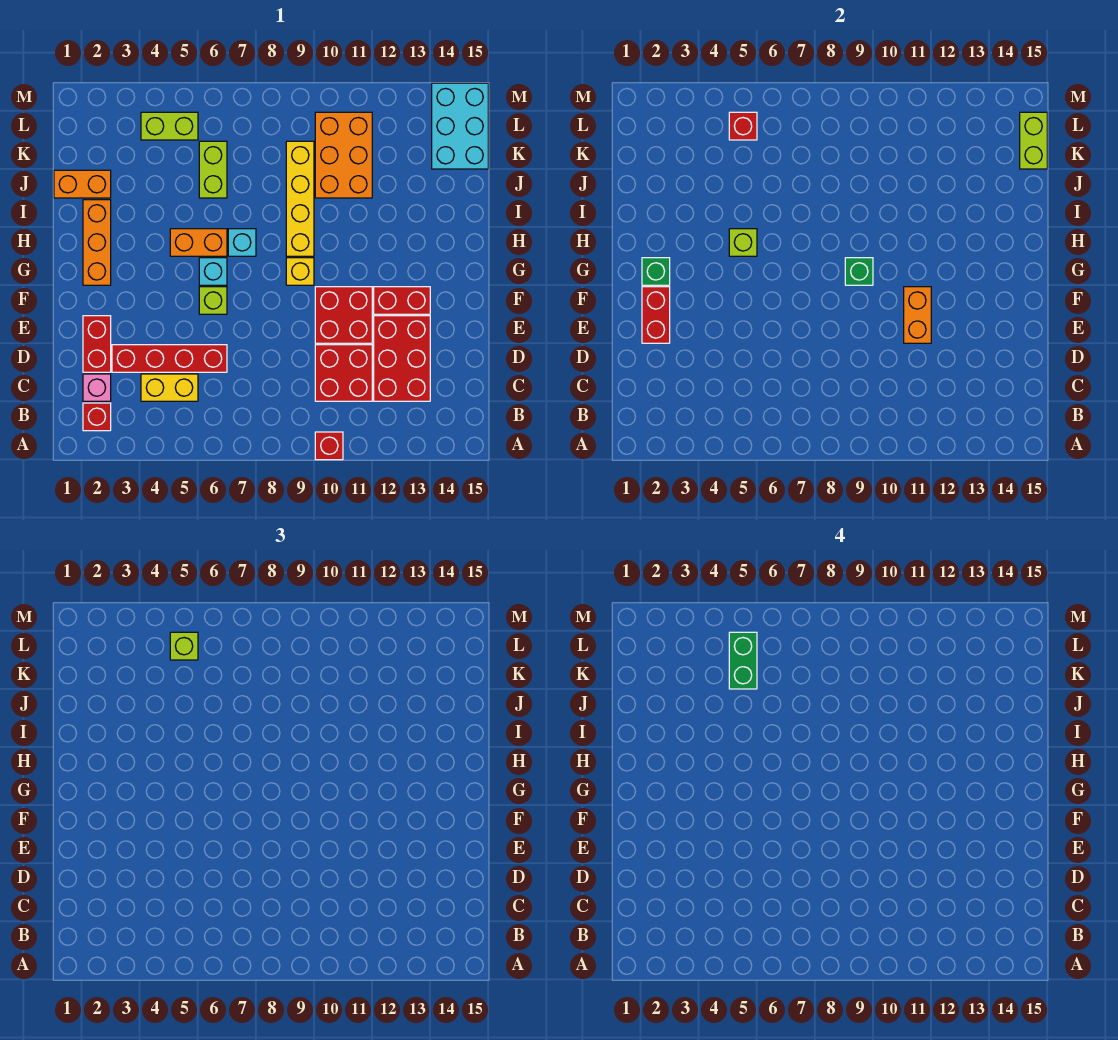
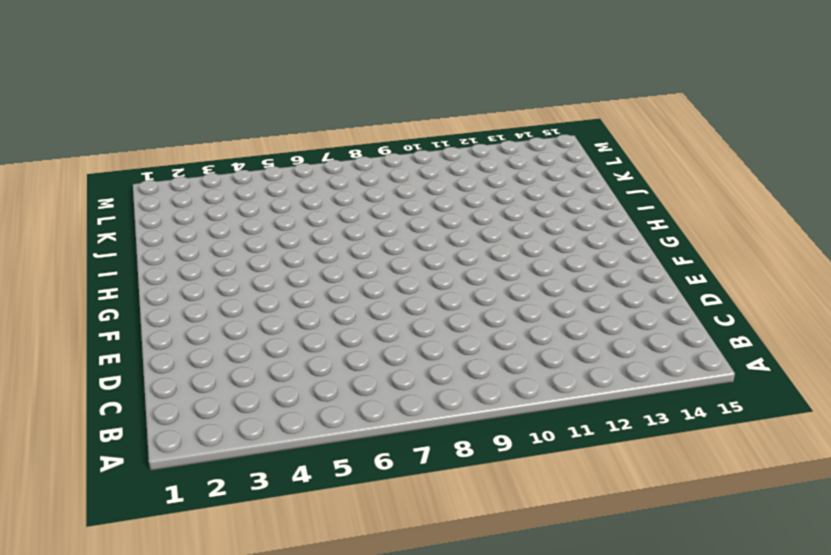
none -> red 1x1 brick [315,432,343,460]
none -> red 1x1 brick [83,403,111,431]
none -> pink 1x1 brick [83,374,111,401]
none -> yellow 1x2 brick [141,374,198,401]

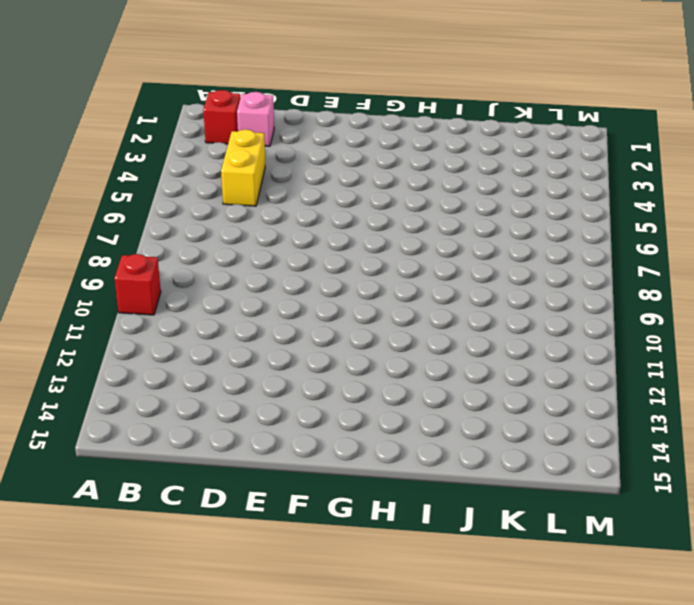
none -> red 2x2 brick [315,345,372,401]
none -> red 2x3 brick [374,316,430,401]
none -> red 1x2 brick [83,316,111,372]
none -> red 1x4 brick [112,345,227,372]

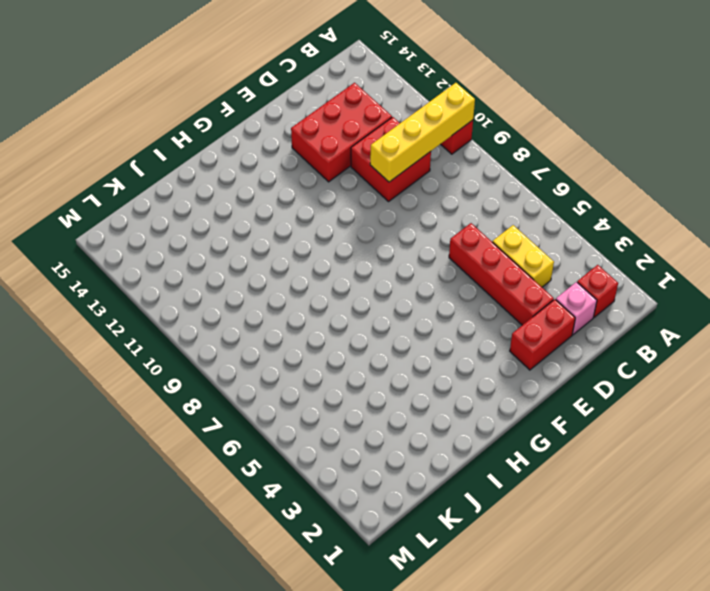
yellow 1x4 brick [370,83,475,182] -> yellow 1x4 brick moved to [286,141,314,256]
none -> red 2x2 brick [315,287,372,343]
none -> lime 1x1 brick [199,287,227,314]
none -> red 1x2 brick [374,287,430,314]
none -> orange 1x3 brick [83,200,111,285]

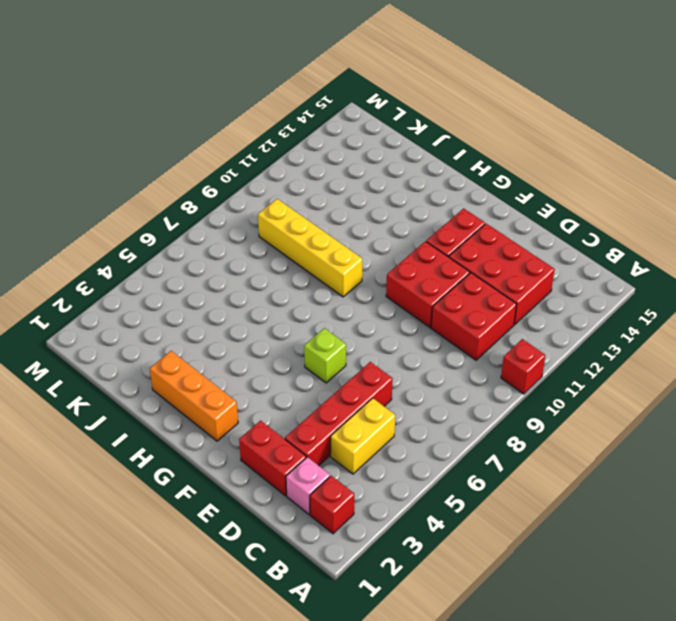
none -> cyan 1x1 brick [199,258,227,285]
none -> yellow 1x1 brick [286,258,314,285]
none -> orange 1x2 brick [170,229,227,256]
none -> cyan 1x1 brick [228,229,256,256]

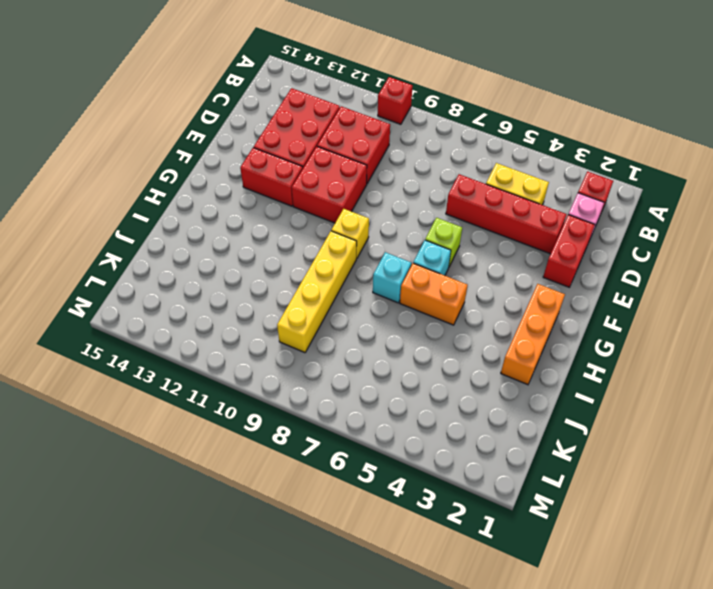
none -> orange 1x2 brick [54,170,111,198]
none -> lime 1x2 brick [199,141,227,198]
none -> orange 2x3 brick [315,112,372,198]
none -> cyan 2x3 brick [432,83,488,169]

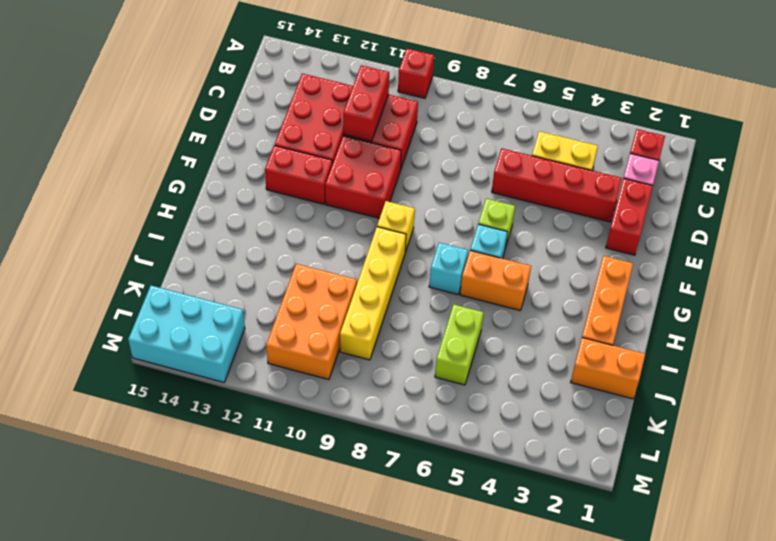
red 1x2 brick [343,65,389,141] -> red 1x2 brick moved to [642,287,670,343]
cyan 2x3 brick [128,286,245,382] -> cyan 2x3 brick turned to [432,83,488,169]
none -> lime 1x2 brick [141,112,198,140]
none -> orange 1x2 brick [904,287,931,343]
none -> green 1x1 brick [642,258,670,285]
none -> green 1x1 brick [845,258,873,285]

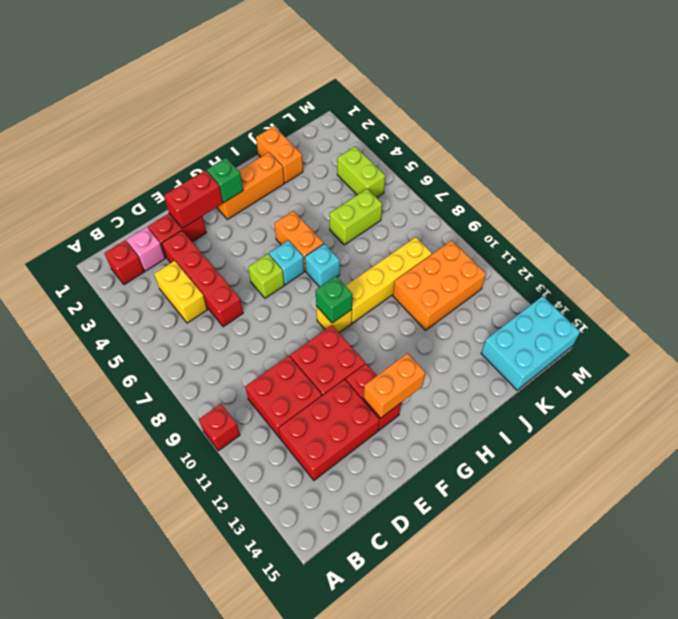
orange 1x2 brick [363,353,426,418] -> orange 1x2 brick moved to [904,287,931,343]
none -> lime 1x1 brick [729,229,757,256]
none -> lime 1x2 brick [1020,112,1047,169]
none -> red 1x1 brick [729,112,757,140]
none -> lime 1x1 brick [170,632,198,660]

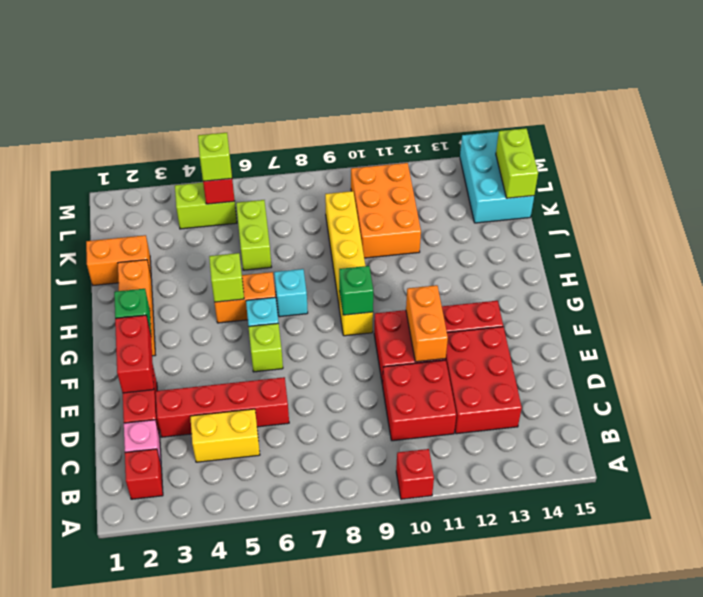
none -> green 1x2 brick [729,632,757,689]

